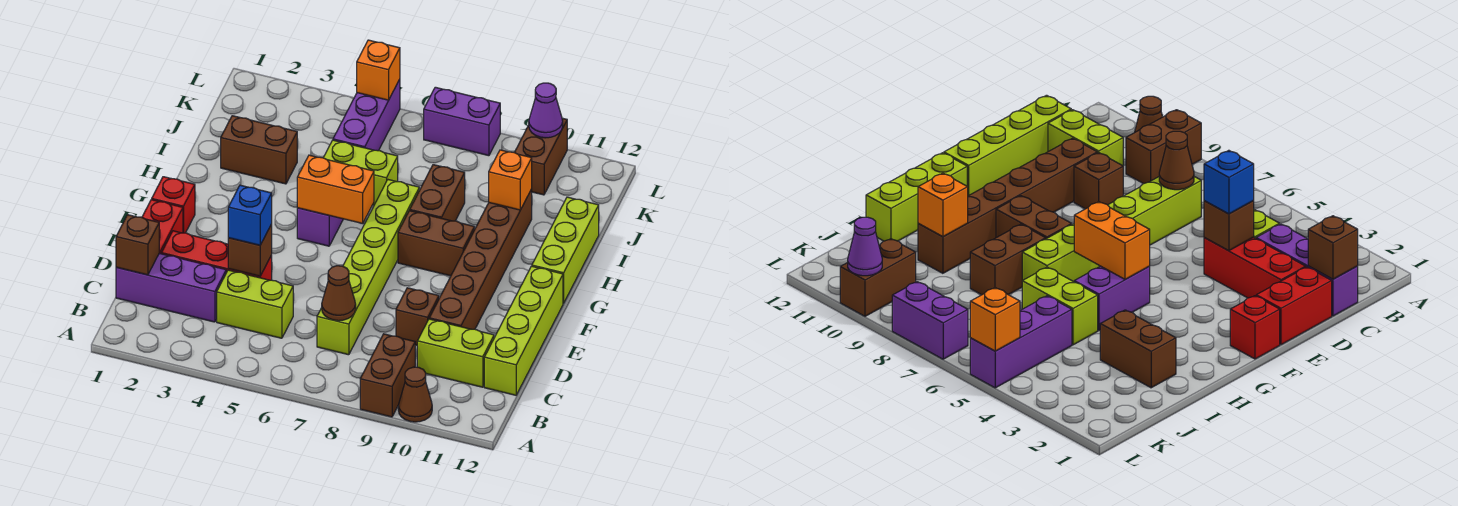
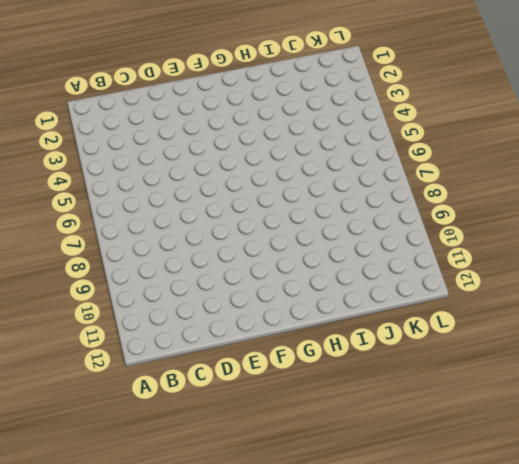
none -> brown 1x2 brick [360,334,415,417]
none -> brown 1x1 cone [398,367,432,422]
none -> purple 1x3 brick [116,253,226,322]

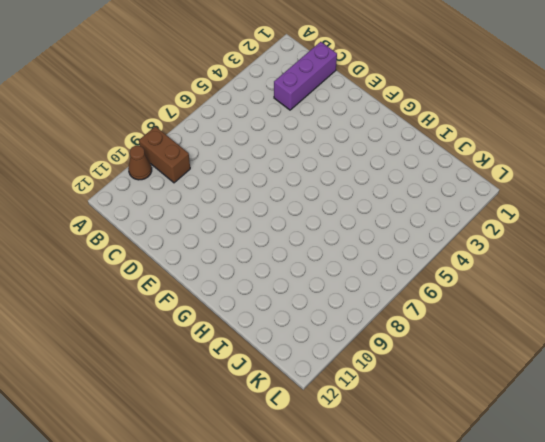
none -> lime 1x2 brick [217,270,293,338]
none -> lime 1x6 brick [317,180,419,355]
none -> lime 1x2 brick [417,319,494,387]

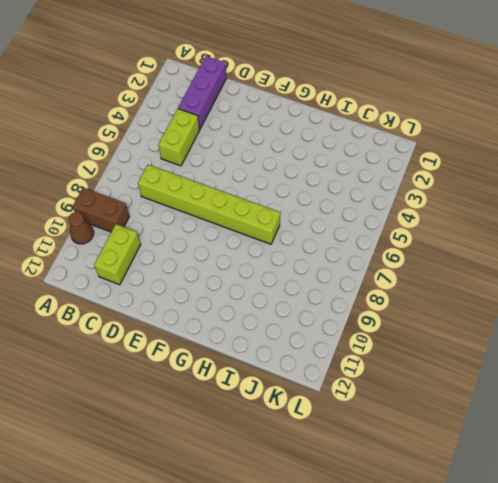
none -> lime 1x4 brick [484,266,563,395]
none -> red 1x2 brick [142,200,183,254]
none -> red 1x3 brick [161,231,272,280]

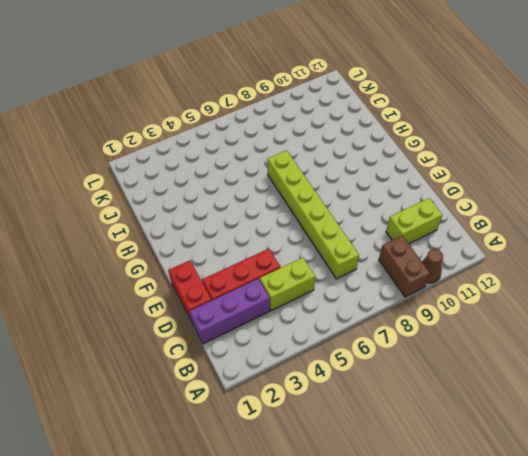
none -> lime 1x4 brick [484,266,563,395]
none -> brown 1x1 brick [396,288,439,345]
none -> brown 1x6 brick [429,189,532,329]

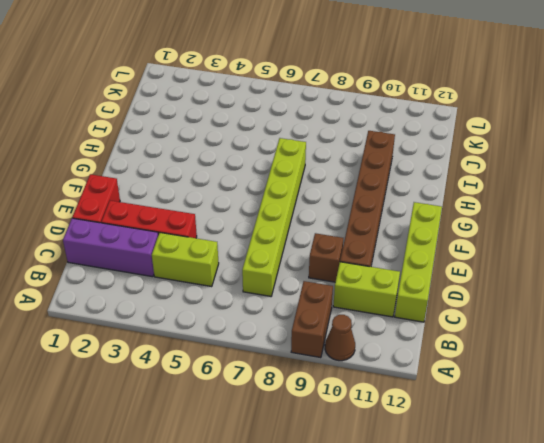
none -> red 1x1 brick [152,177,195,233]
none -> purple 1x2 brick [297,208,343,246]
none -> brown 1x2 brick [398,211,475,276]

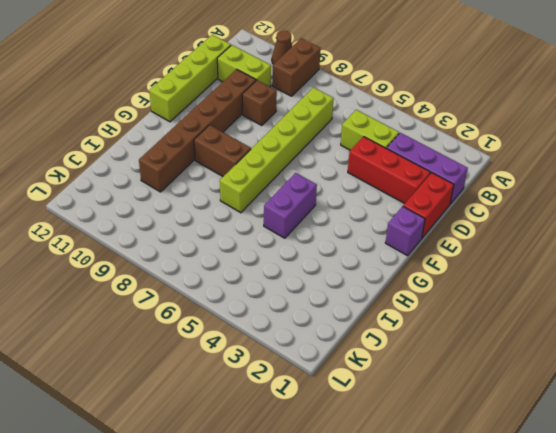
purple 1x1 brick [385,206,425,256] -> red 1x1 brick [152,177,195,233]
none -> lime 1x3 brick [532,197,599,303]
none -> brown 1x2 brick [410,165,465,221]
none -> brown 1x2 brick [221,116,297,184]

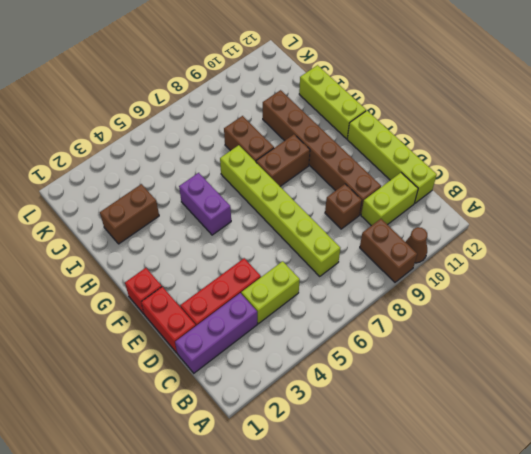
none -> lime 1x2 brick [323,140,398,205]
none -> purple 1x3 brick [333,79,400,151]
none -> brown 1x2 brick [514,118,567,195]

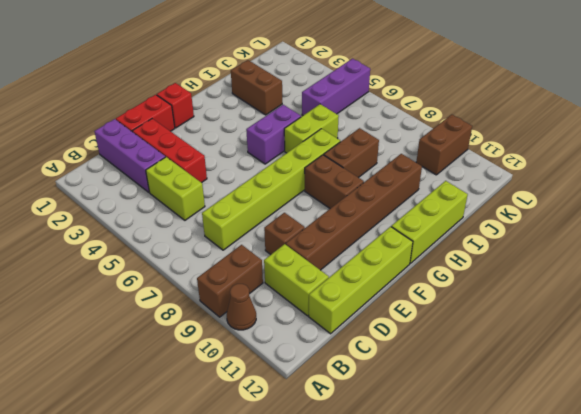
lime 1x2 brick [284,104,339,153] -> lime 1x2 brick turned to [323,140,398,205]
none -> purple 1x2 brick [424,87,500,156]
none -> brown 1x1 brick [116,215,159,275]
none -> brown 1x1 cone [322,266,356,321]

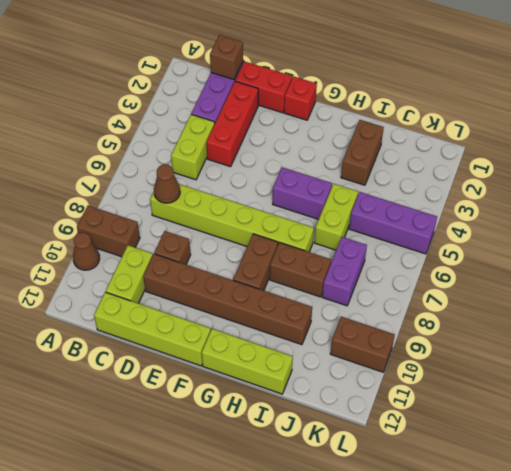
purple 1x2 brick [322,237,367,306] -> purple 1x2 brick moved to [424,87,500,156]
none -> brown 1x1 brick [228,224,272,276]
none -> orange 1x2 brick [297,155,374,224]
none -> orange 1x1 brick [489,150,532,210]

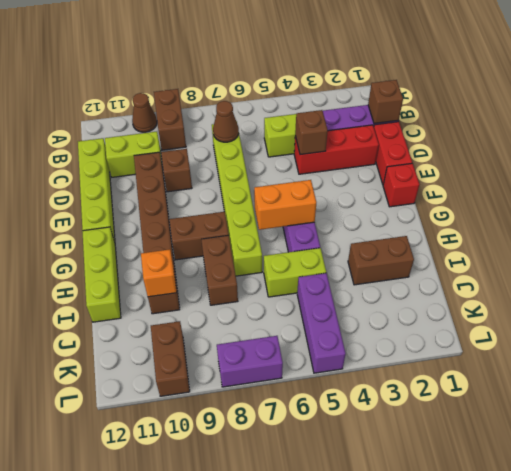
none -> orange 1x1 brick [357,40,400,100]
none -> purple 1x1 cone [529,83,563,138]
none -> blue 1x1 brick [228,185,272,245]

